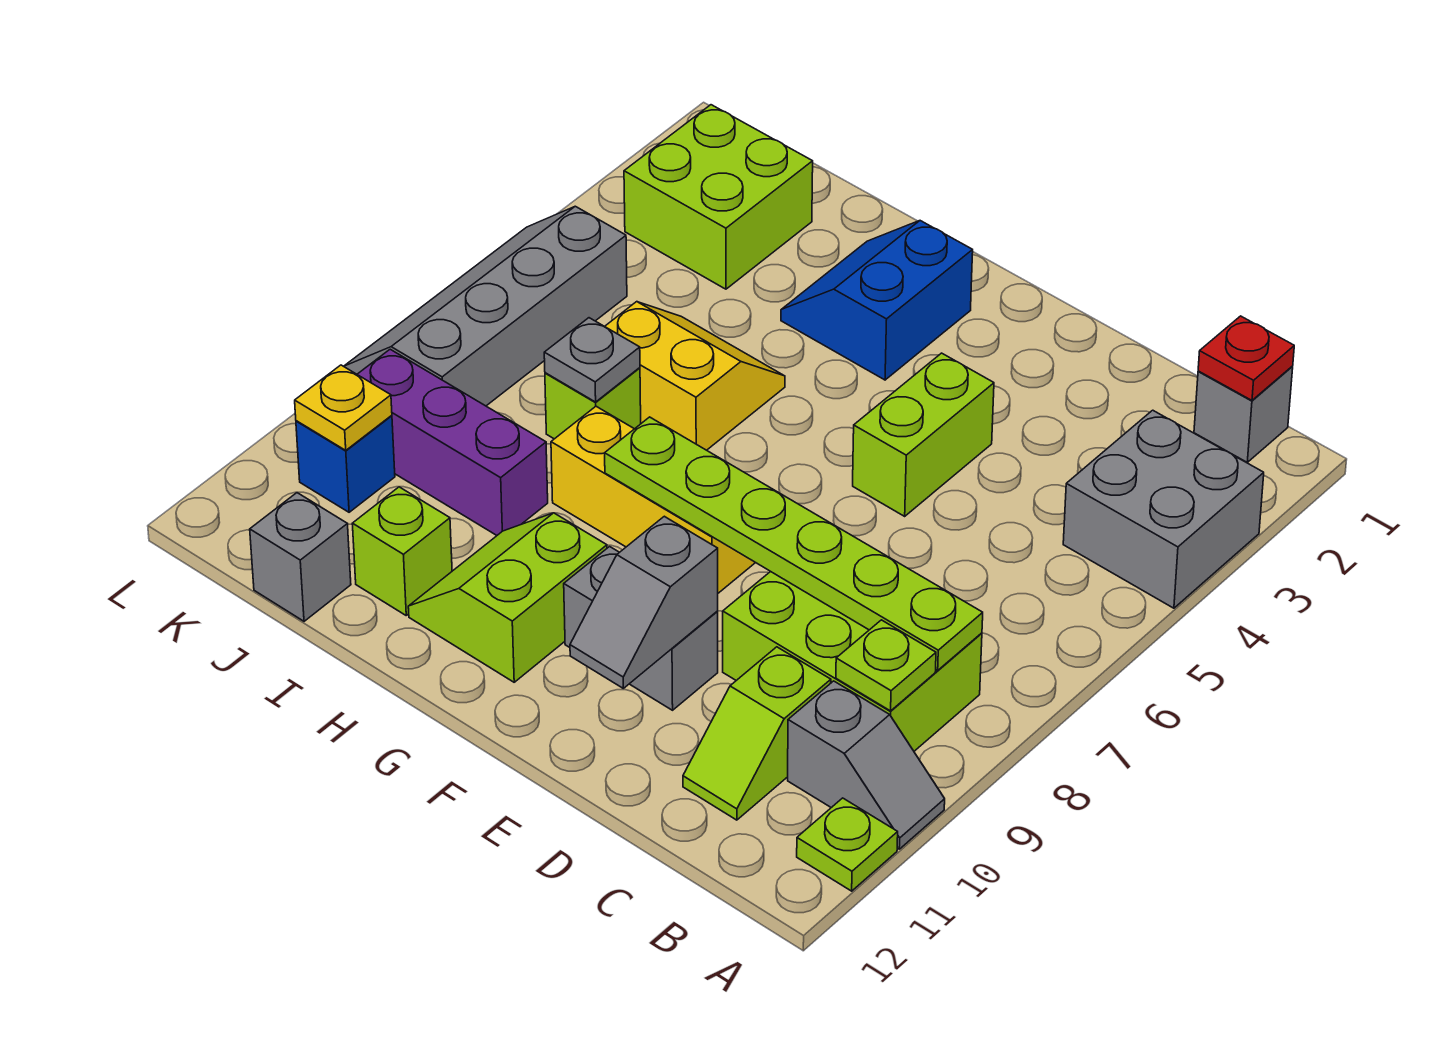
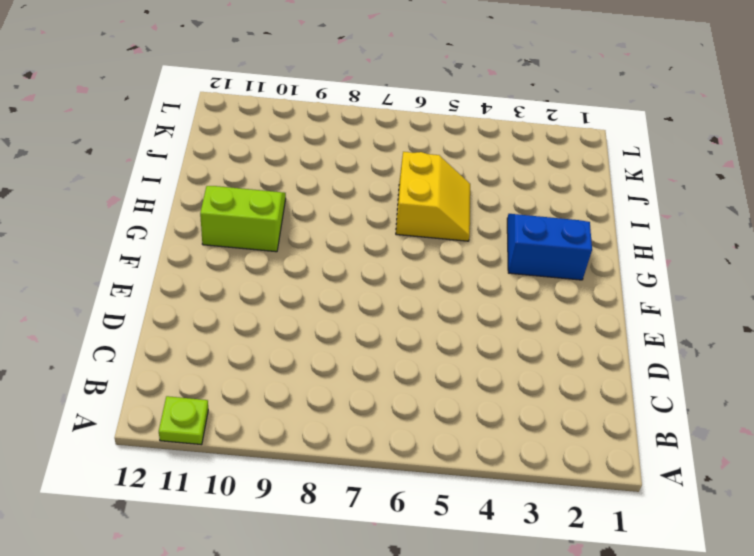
none -> grey 2x2 brick [1063,410,1264,608]
none -> grey 1x2 slope [788,681,945,849]
none -> grey 1x1 brick [1194,367,1293,462]

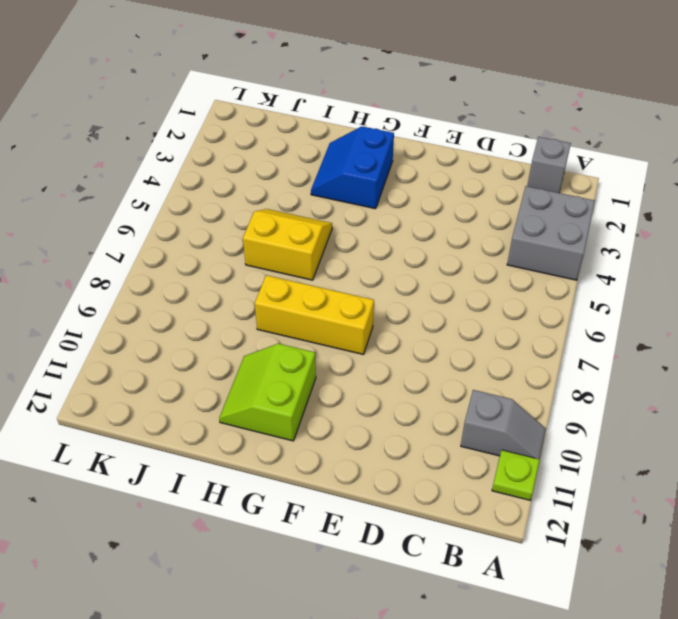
none -> lime 2x3 brick [723,571,982,751]
none -> lime 1x2 slope [683,647,831,820]
none -> lime 1x2 brick [853,353,994,516]

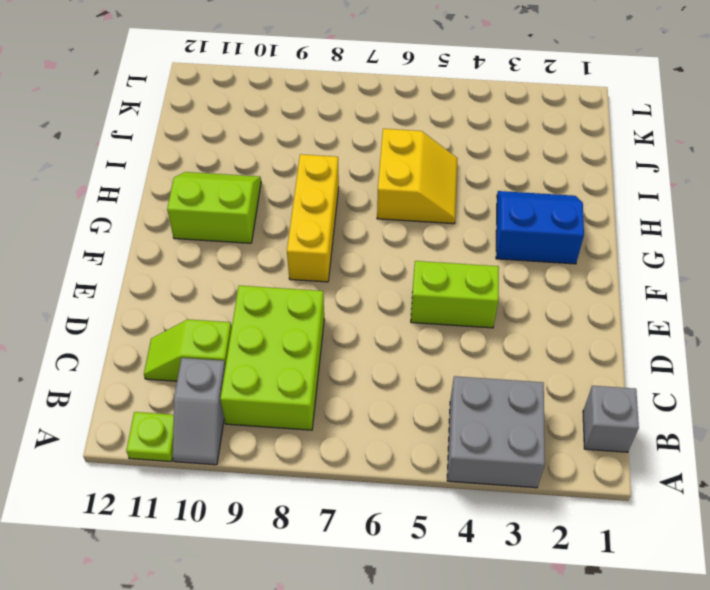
none -> grey 1x2 brick [564,547,718,710]
none -> lime 1x1 brick [545,368,641,439]
none -> purple 1x3 brick [357,349,548,535]

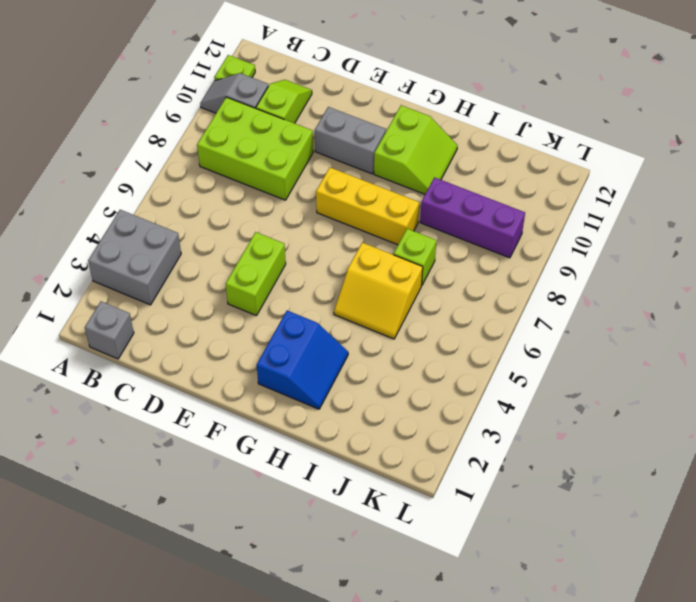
none -> lime 1x1 brick [352,487,452,615]
none -> lime 2x2 brick [624,105,813,289]
none -> grey 1x1 brick [250,493,351,621]

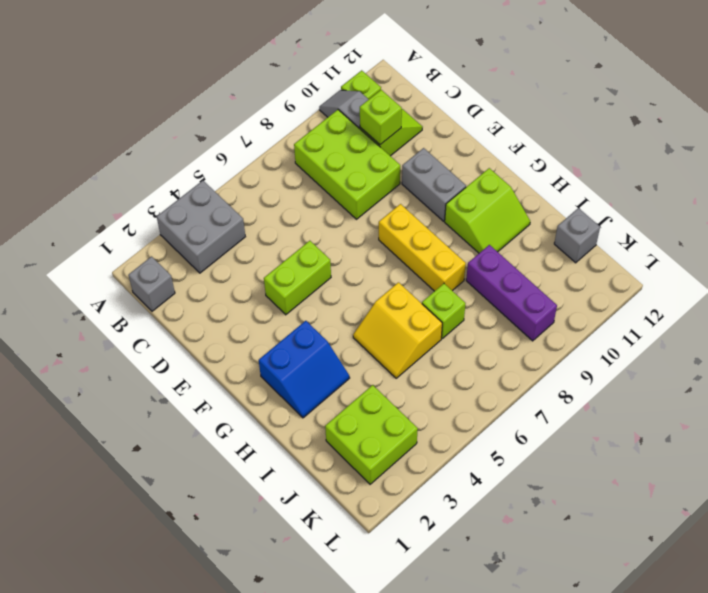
lime 1x1 brick [360,90,402,145] -> lime 1x1 brick moved to [352,487,452,615]
none -> grey 2x4 slope [344,206,627,406]
none -> blue 1x1 brick [296,416,395,512]
none -> red 1x1 plate [1198,316,1294,400]

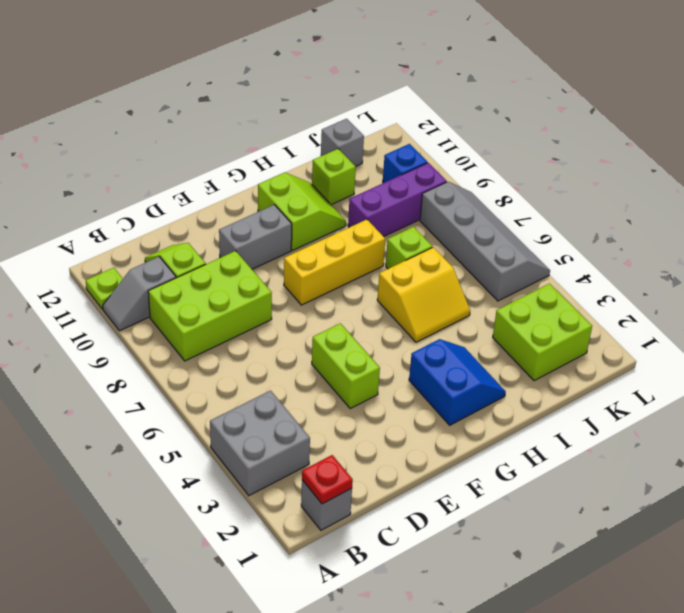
none -> lime 1x6 plate [605,417,983,670]
none -> lime 1x1 plate [836,620,936,711]
none -> grey 1x2 slope [570,516,718,688]

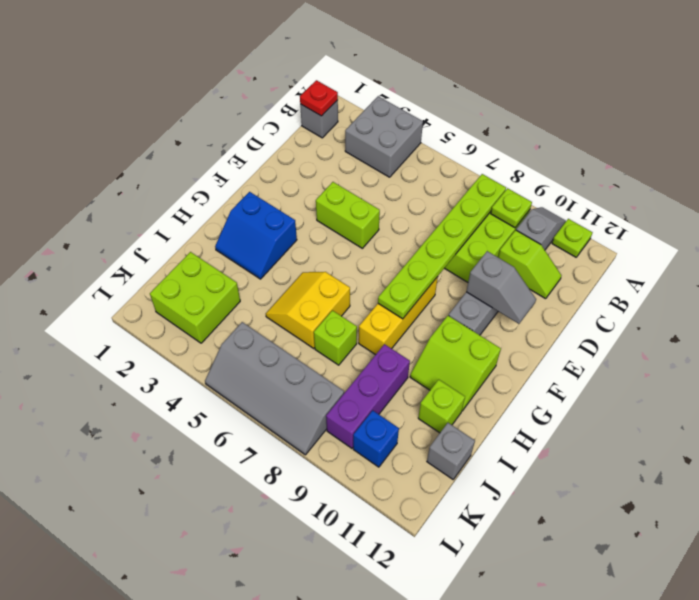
none -> grey 1x1 plate [544,318,640,402]
none -> yellow 1x1 plate [295,365,392,450]

